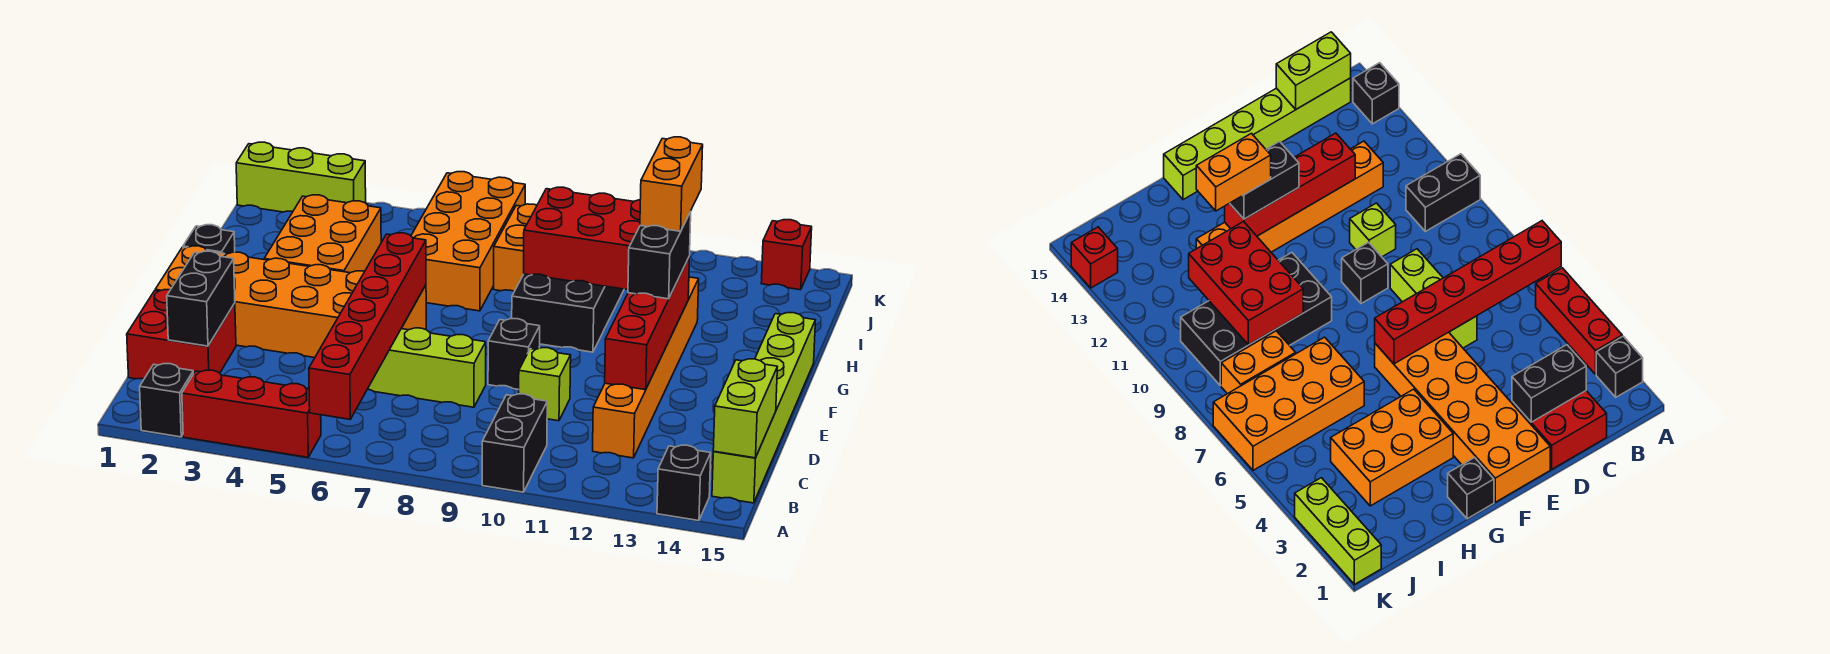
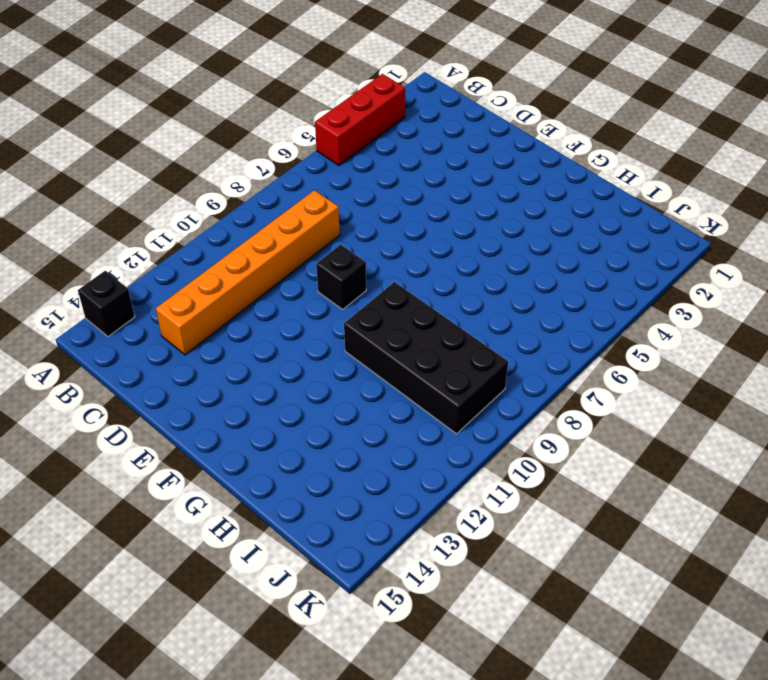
orange 1x6 brick [156,190,340,355] -> orange 1x6 brick turned to [593,277,699,458]
none -> black 1x1 brick [140,364,193,437]
none -> black 1x2 brick [482,394,547,492]
none -> lime 1x6 brick [712,313,815,503]

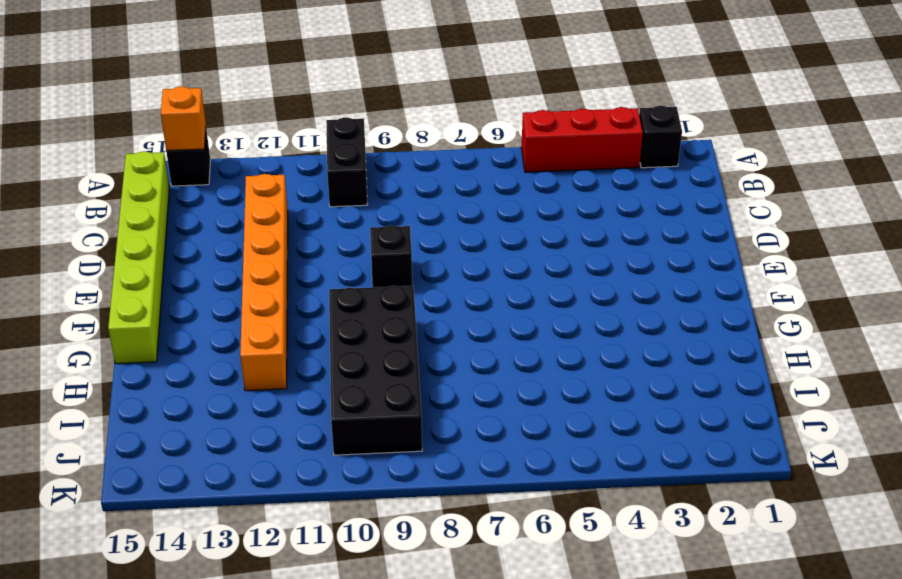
orange 1x1 brick [161,86,206,151] -> none
none -> red 2x2 brick [127,290,236,379]
none -> lime 1x3 brick [368,328,486,407]
none -> lime 1x1 brick [519,348,571,421]

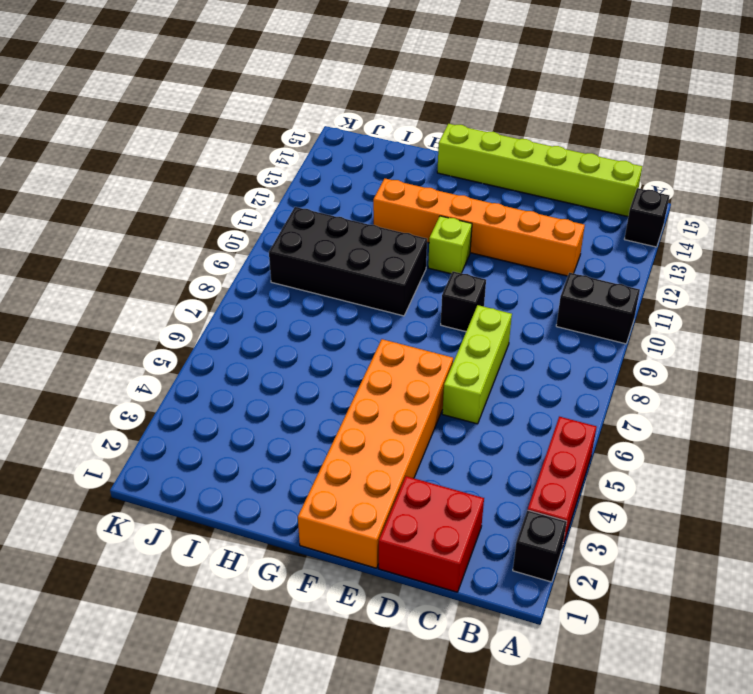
lime 1x1 brick [428,216,472,274] -> lime 1x1 brick moved to [519,348,571,421]
none -> black 1x1 brick [183,225,235,254]
none -> orange 2x3 brick [264,195,381,273]
none -> orange 2x4 brick [411,172,525,311]

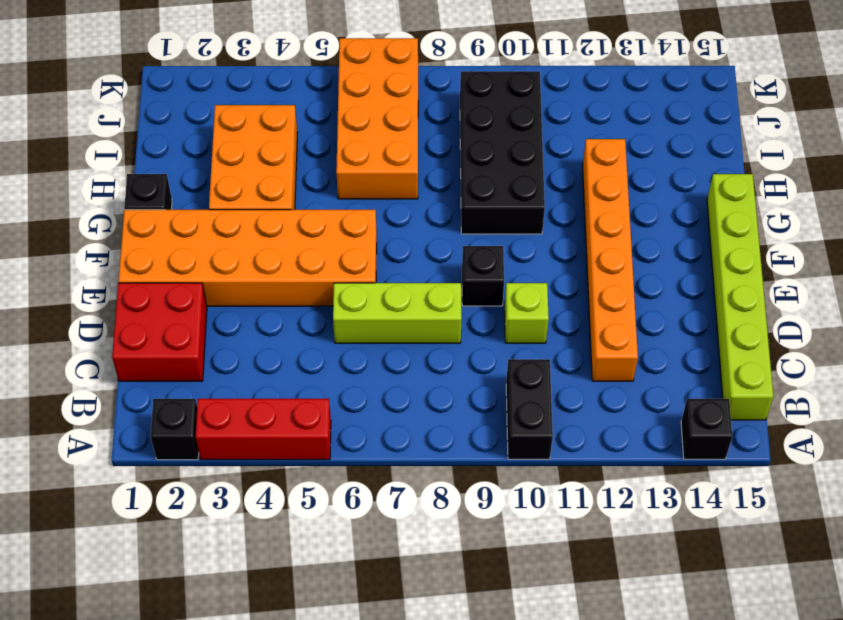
none -> orange 1x2 brick [494,204,537,291]
none -> lime 1x3 brick [236,142,366,212]
none -> red 1x1 brick [761,220,812,290]

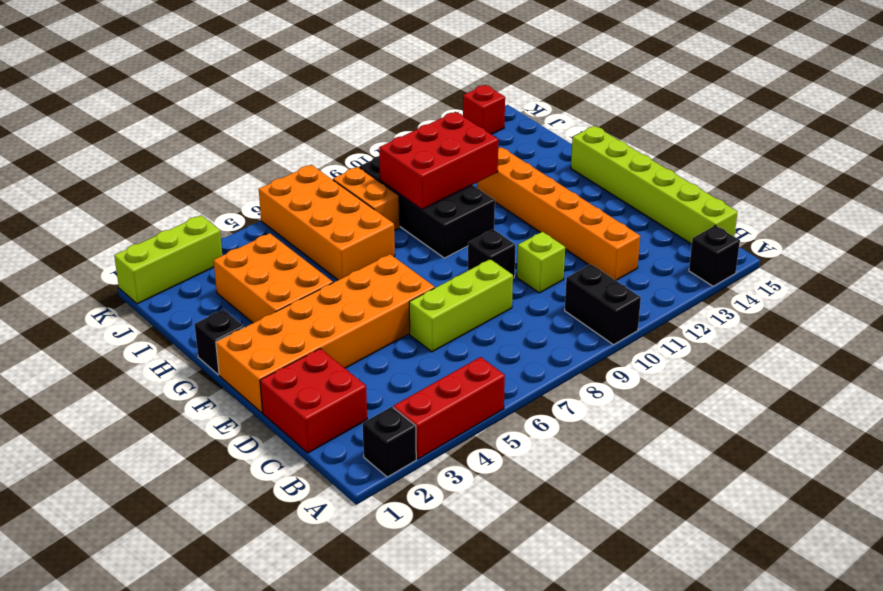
none -> red 1x6 brick [309,233,426,419]
none -> lime 1x2 brick [713,359,777,458]
none -> black 1x2 brick [167,251,235,346]

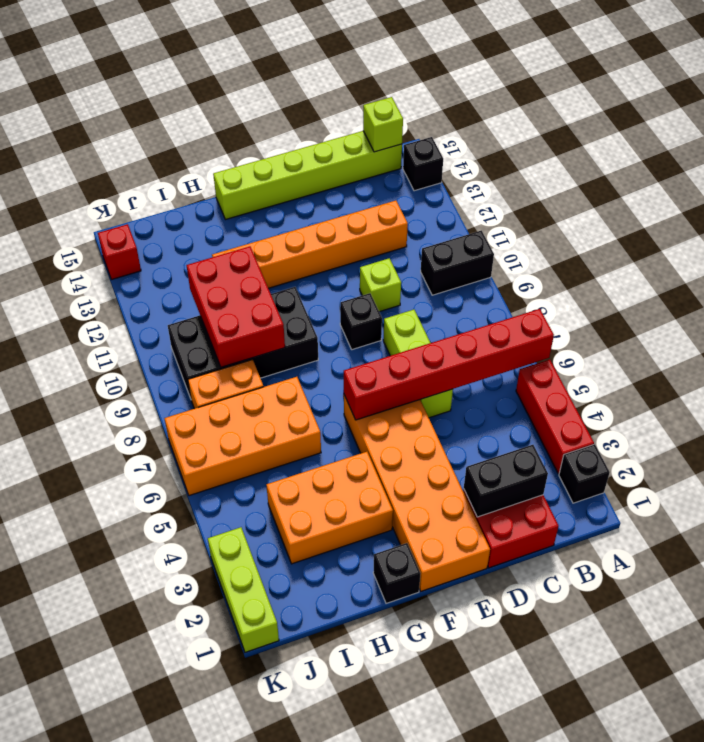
lime 1x1 brick [363,97,403,152] -> lime 1x2 brick [713,359,777,458]
none -> red 1x4 brick [605,256,690,390]
none -> black 1x2 brick [628,212,691,299]
none -> orange 1x2 brick [640,137,703,231]

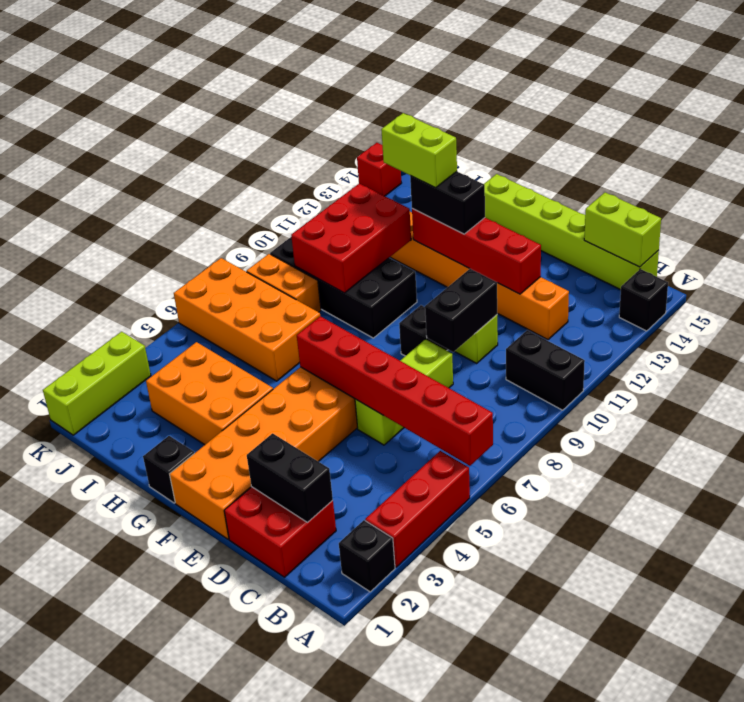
black 1x2 brick [425,269,497,352] -> none
lime 1x2 brick [381,113,457,188] -> orange 1x2 brick [640,137,703,231]

